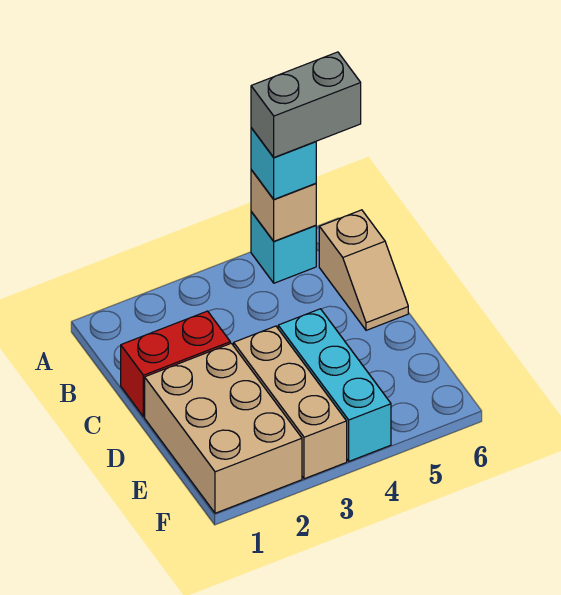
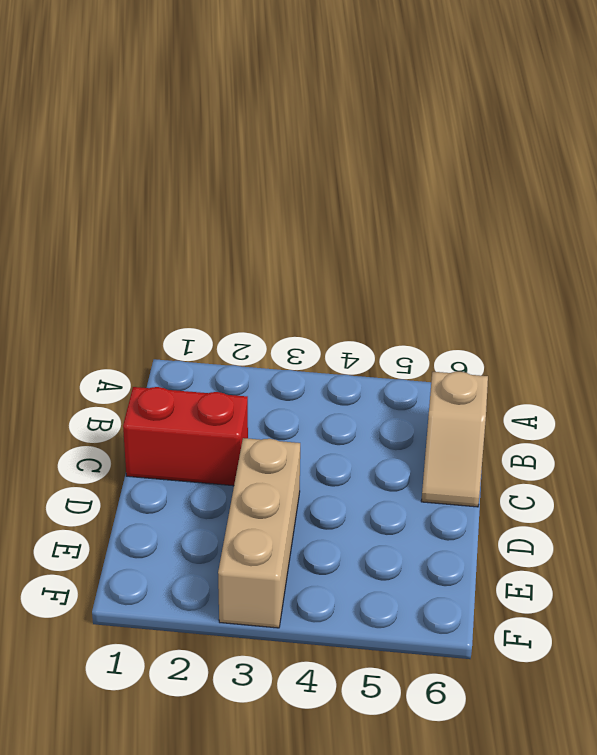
none -> cyan 1x1 brick [251,212,316,283]
none -> tan 2x3 brick [145,343,302,513]

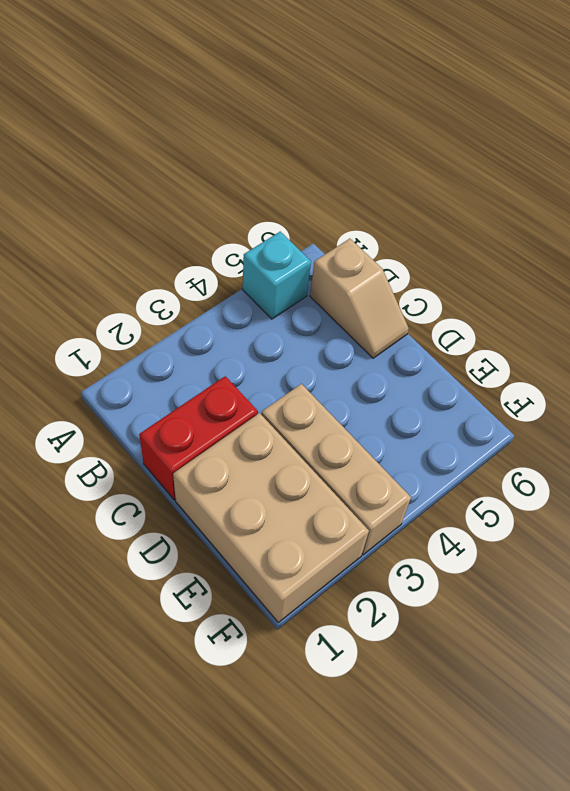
none -> cyan 1x3 brick [278,309,391,461]
none -> tan 1x1 brick [251,170,316,241]

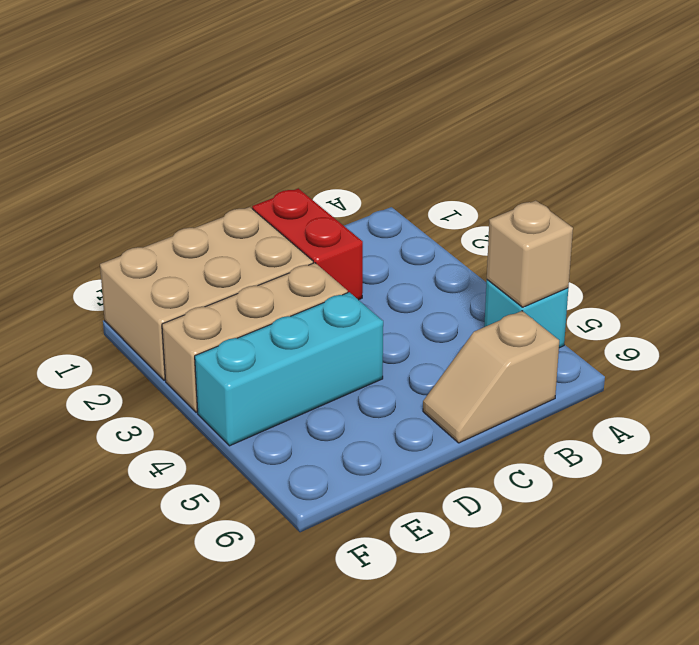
none -> cyan 1x1 brick [251,128,316,199]
none -> grey 1x2 brick [251,52,361,157]

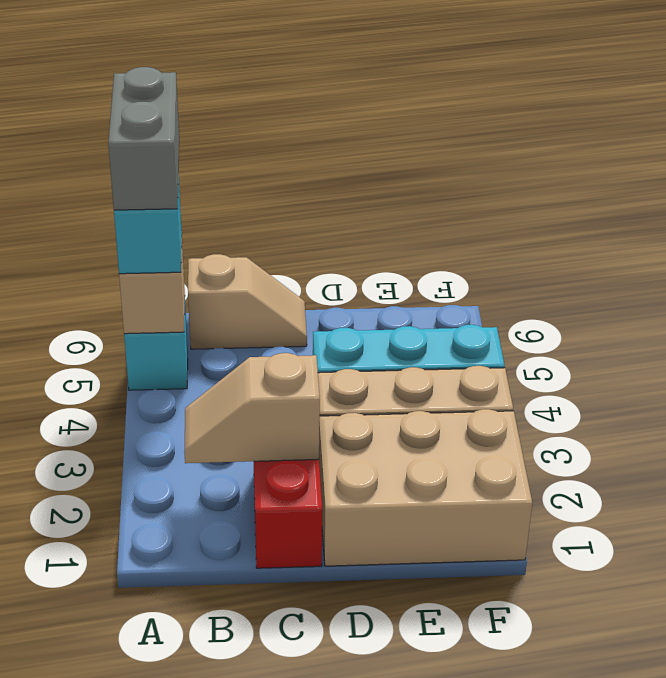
tan 1x2 slope [184,353,320,463] -> none

